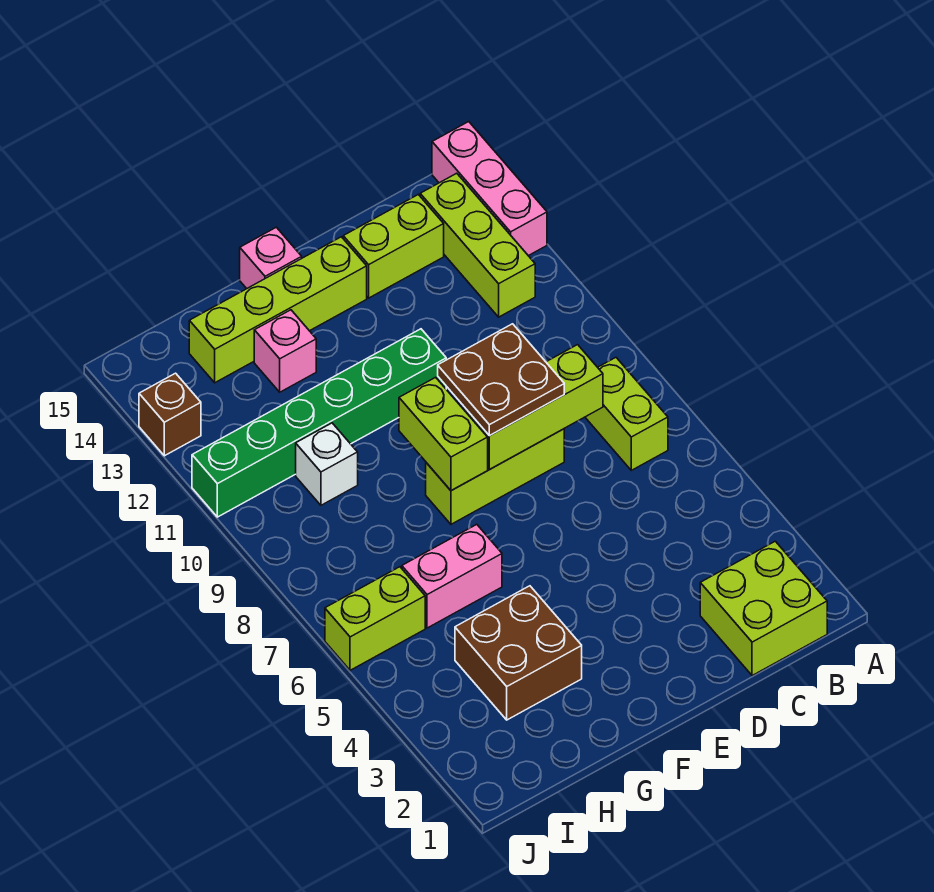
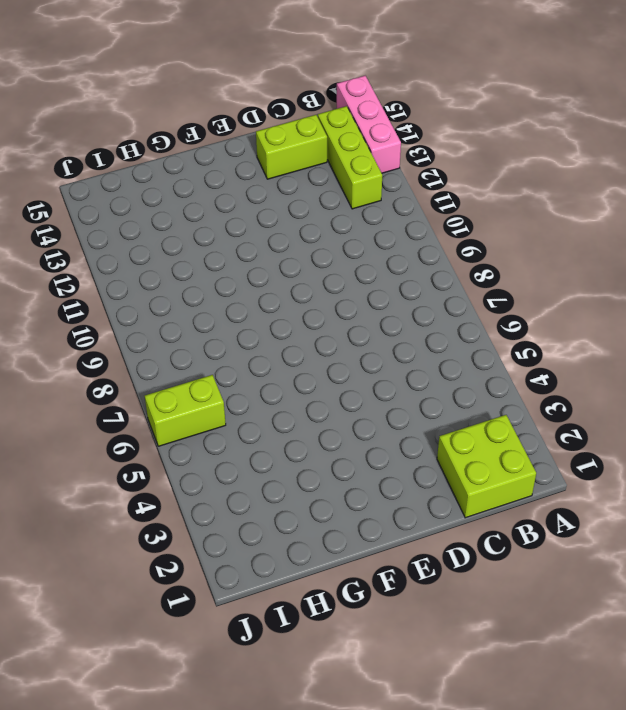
none -> lime 1x2 brick [585,358,668,470]
none -> lime 1x3 brick [426,429,564,524]
none -> green 1x6 brick [192,329,446,517]

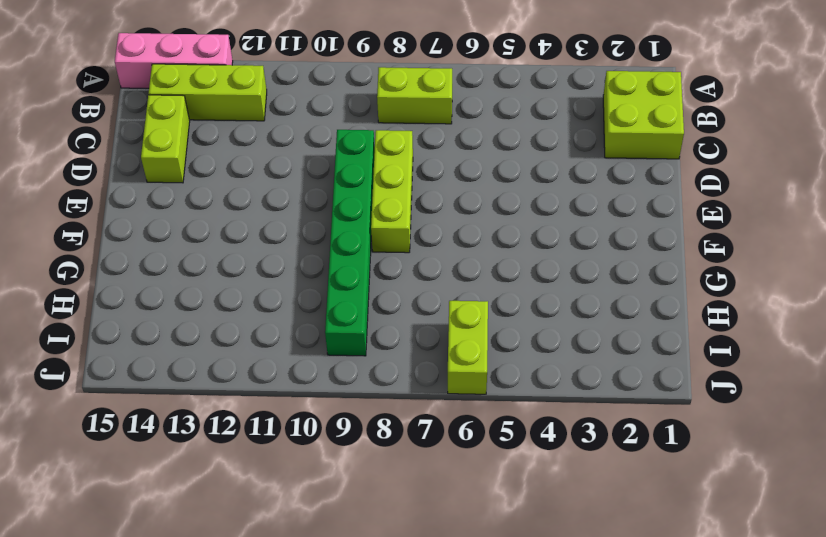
green 1x6 brick [325,130,375,356] -> green 1x6 brick moved to [192,329,446,517]
none -> lime 1x4 brick [189,237,367,383]
none -> pink 1x1 brick [240,227,302,289]
none -> brown 2x2 brick [455,586,582,720]

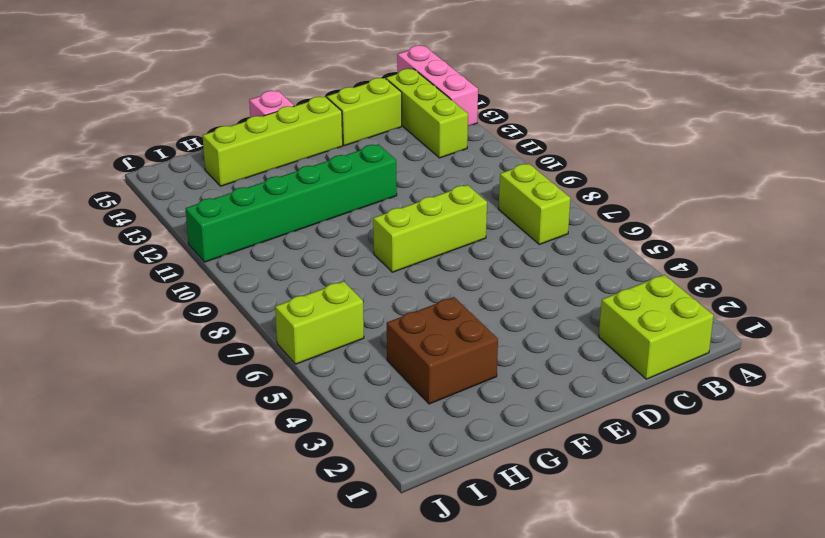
none -> pink 1x2 brick [402,524,502,628]
none -> pink 1x1 brick [254,310,316,392]
none -> white 1x1 brick [296,423,358,505]

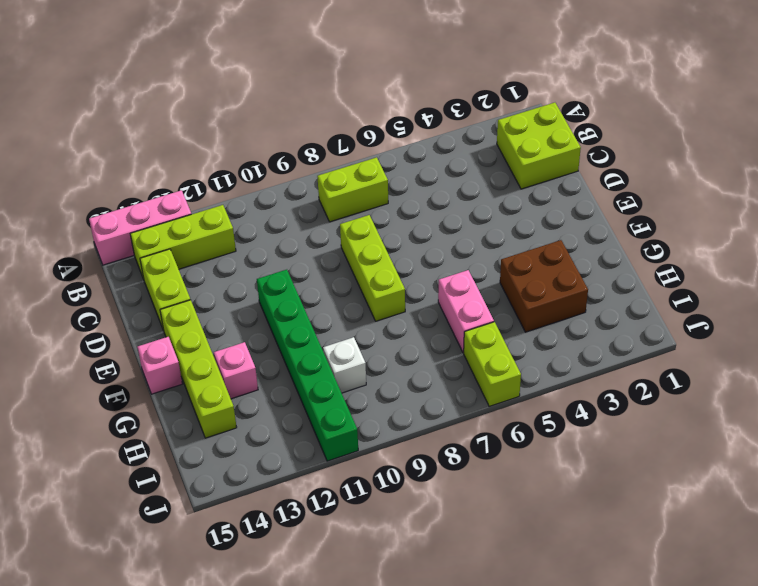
none -> brown 1x1 brick [139,373,201,456]
none -> lime 1x3 brick [464,345,603,469]
none -> lime 1x2 brick [399,377,488,491]

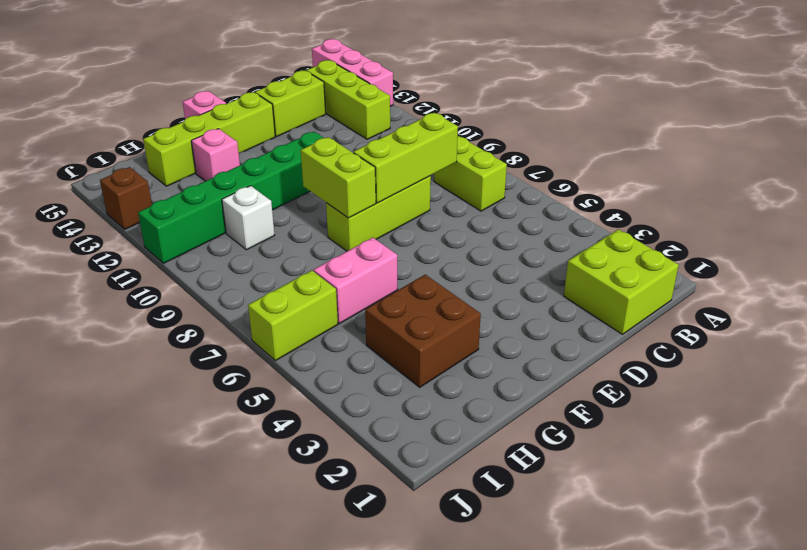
none -> brown 2x2 plate [438,324,564,436]

